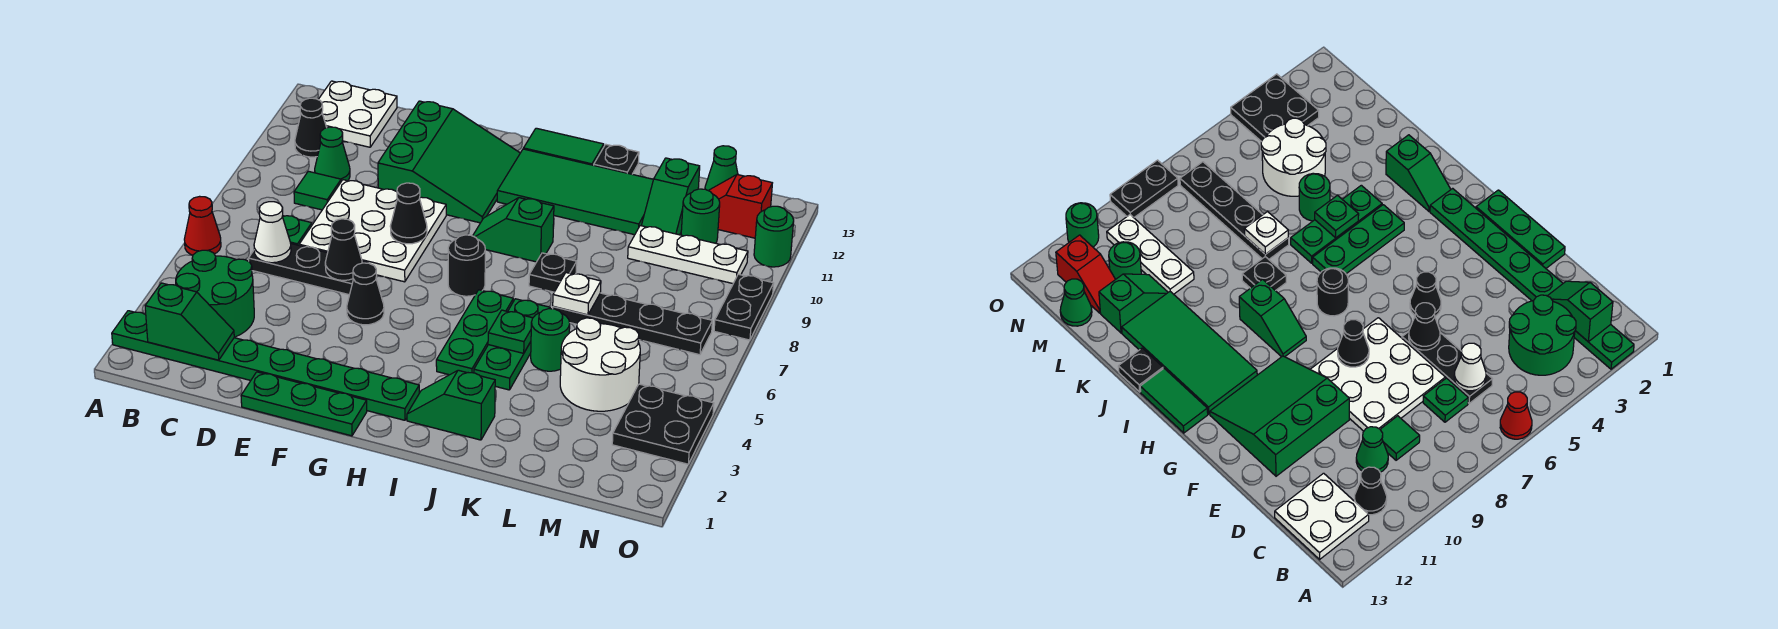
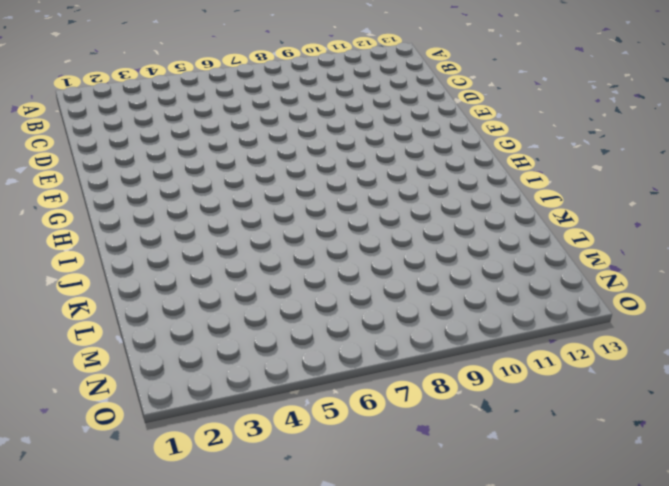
none -> green 1x8 plate [112,311,419,420]
none -> red 1x1 cone [184,196,221,255]
none -> green 2x2 round brick [176,250,254,337]
none -> black 1x1 cone [295,98,327,157]

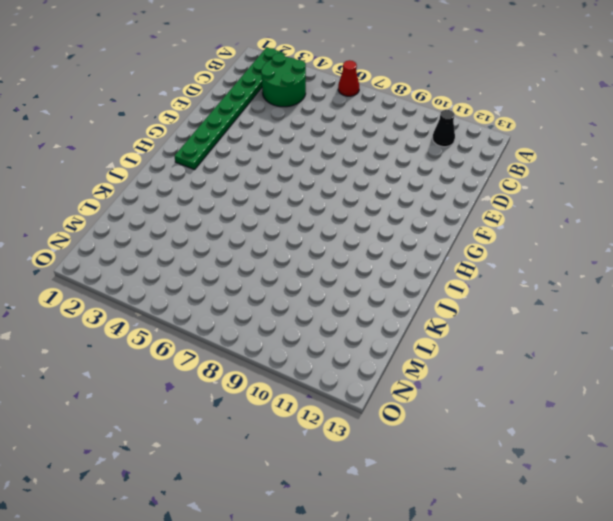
none -> white 2x2 plate [318,81,397,147]
none -> black 1x3 plate [248,244,368,295]
none -> green 1x1 plate [282,216,312,245]
none -> green 1x1 tile [294,171,341,210]

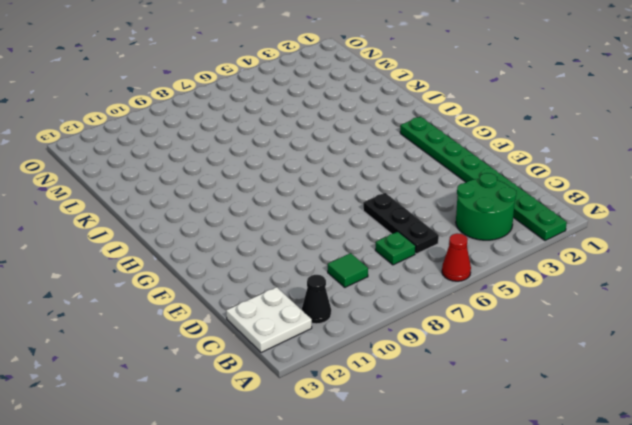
none -> green 1x1 cone [315,127,350,181]
none -> white 3x3 plate [299,180,446,282]
none -> green 1x3 plate [241,372,367,436]
none -> green 3x3 slope [378,101,520,223]

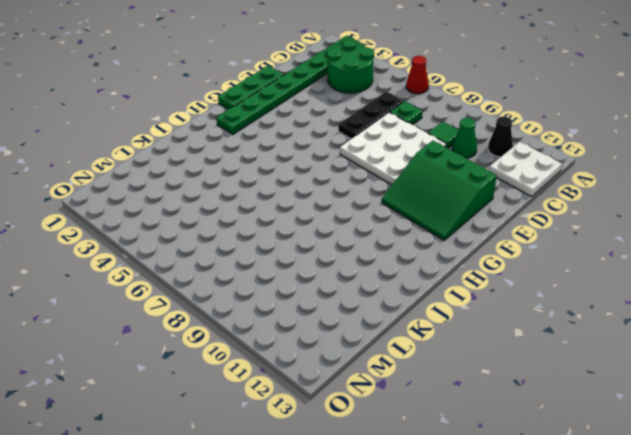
none -> black 1x1 cone [347,263,384,325]
none -> black 1x1 round brick [448,235,485,296]
none -> green 1x2 slope [473,198,554,262]
none -> green 2x4 tile [497,149,653,235]

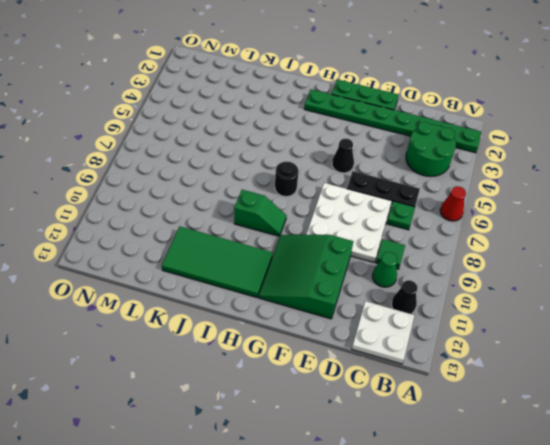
none -> green 1x2 tile [524,128,604,165]
none -> green 1x2 slope [407,370,495,440]
none -> green 1x3 plate [436,290,513,375]
none -> green 1x3 plate [474,299,550,390]

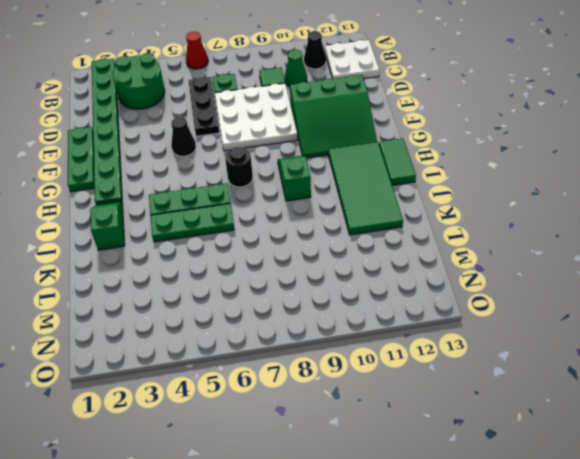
none -> black 1x1 plate [529,253,577,292]
none -> black 1x1 plate [594,144,639,174]
none -> green 1x1 round brick [531,309,570,371]
none -> black 1x4 plate [553,293,712,355]

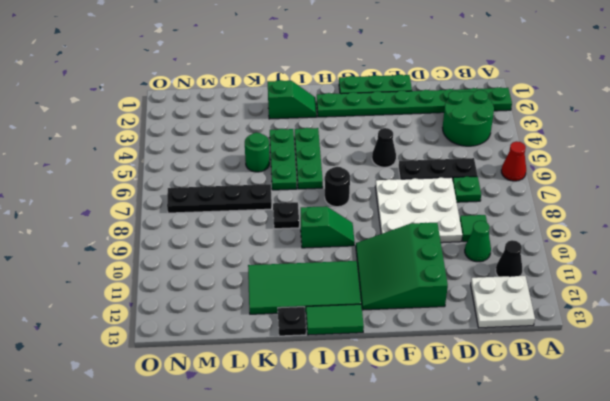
none -> white 2x2 round brick [560,318,640,411]
none -> white 1x3 plate [628,226,748,284]
none -> green 1x2 slope [641,158,700,235]
none -> green 1x1 round brick [681,189,720,243]

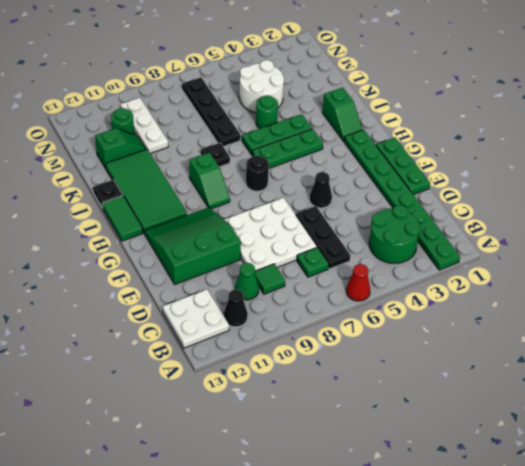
none -> red 1x2 slope [709,175,772,238]
none -> green 1x1 cone [705,146,738,191]
none -> black 2x2 plate [612,384,714,464]
none -> black 1x2 plate [714,274,774,340]

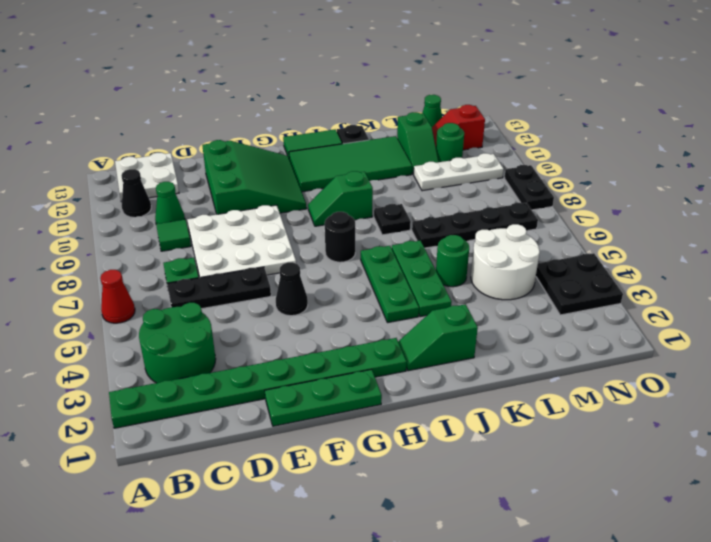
none -> green 1x1 round brick [754,206,794,267]
none -> green 1x2 slope [145,283,234,360]
none -> white 1x1 cone [254,202,291,263]
none -> black 1x1 cone [325,219,362,280]

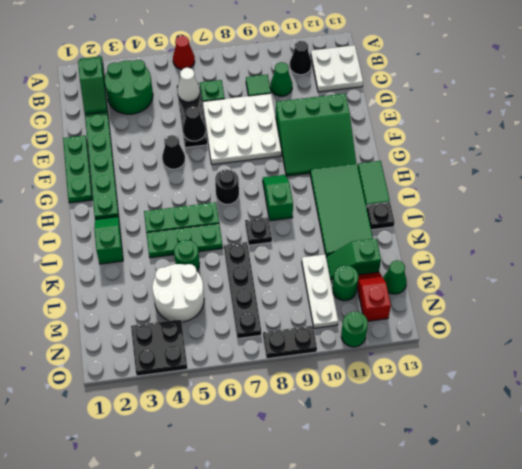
none -> black 1x1 cone [390,183,427,244]
none -> green 1x1 plate [488,310,533,353]
none -> white 1x1 plate [553,273,601,315]

